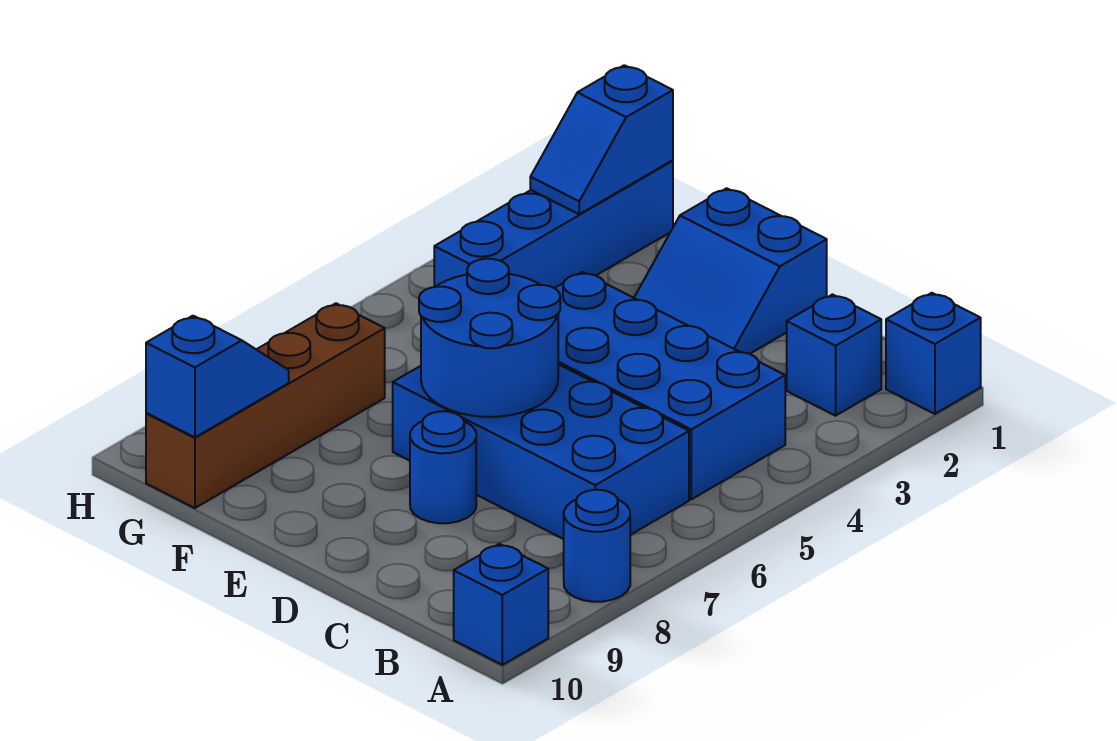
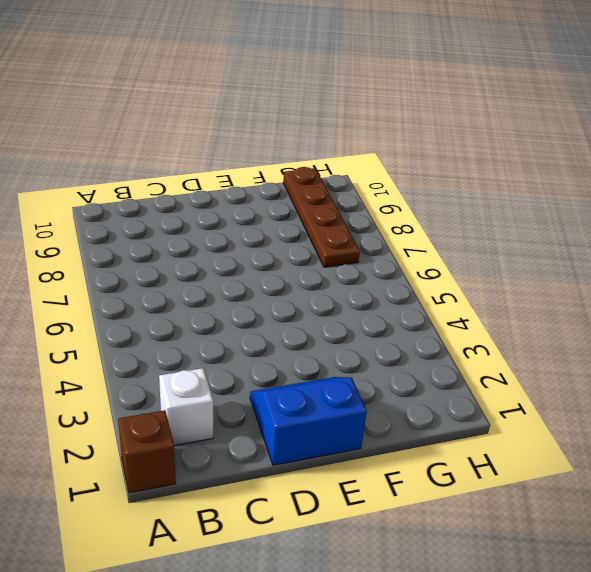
brown 1x1 brick [118,410,176,493] -> blue 1x1 brick [886,293,981,414]
white 1x1 brick [159,368,213,445] -> blue 1x1 brick [787,295,881,416]
brown 1x4 plate [283,167,360,267] -> brown 1x4 brick [146,303,385,508]
none -> blue 1x1 round brick [564,490,630,602]
none -> blue 1x1 brick [454,544,548,665]
none -> blue 2x4 brick [555,272,785,499]

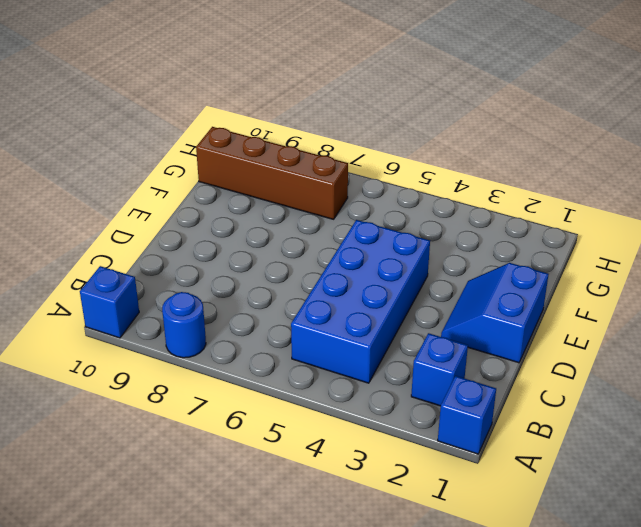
none -> blue 2x4 brick [393,364,689,539]
none -> blue 1x1 round brick [410,411,476,523]
none -> blue 1x4 brick [434,160,673,288]

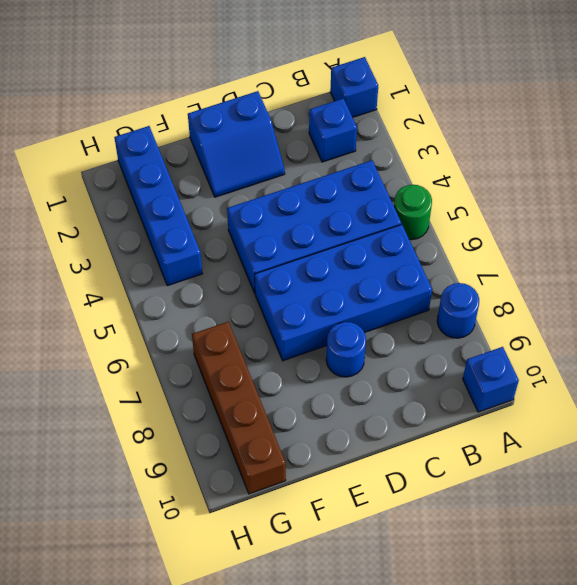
green 1x1 round brick [394,185,432,240] -> none
none -> blue 2x2 round brick [419,259,560,417]
none -> blue 1x2 slope [530,65,673,214]
none -> blue 1x2 slope [146,316,289,437]

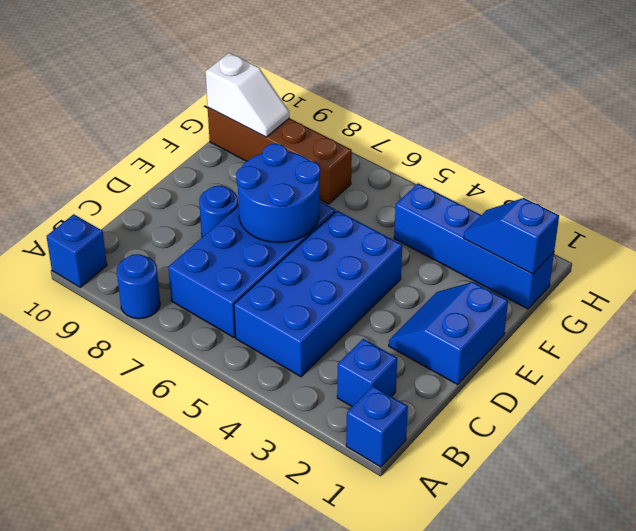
white 1x2 slope [205,53,289,137] -> blue 1x2 slope [146,316,289,437]

